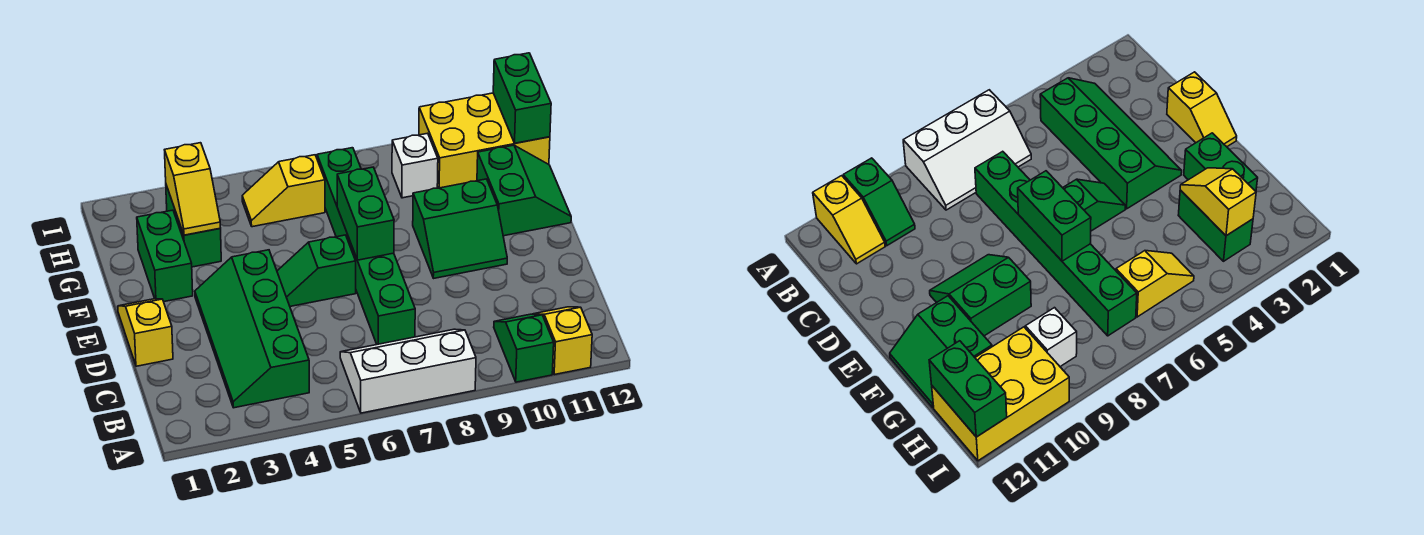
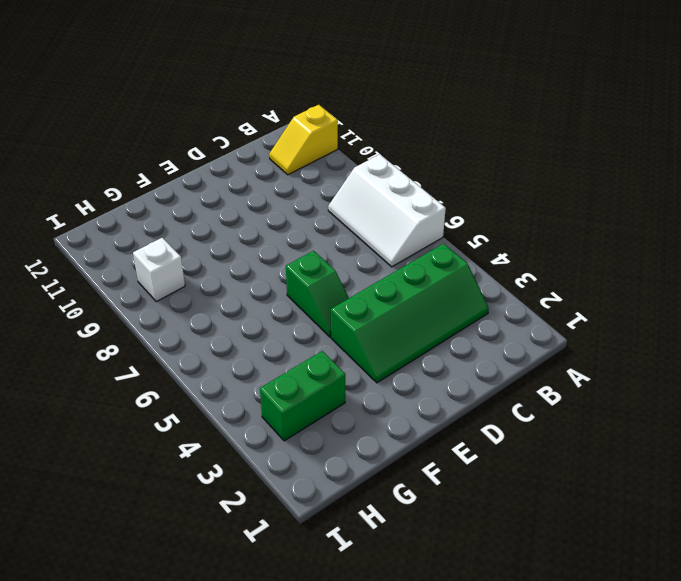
none -> green 1x2 slope [494,314,554,382]
none -> green 1x6 brick [317,148,415,344]
none -> yellow 1x2 slope [118,299,173,366]

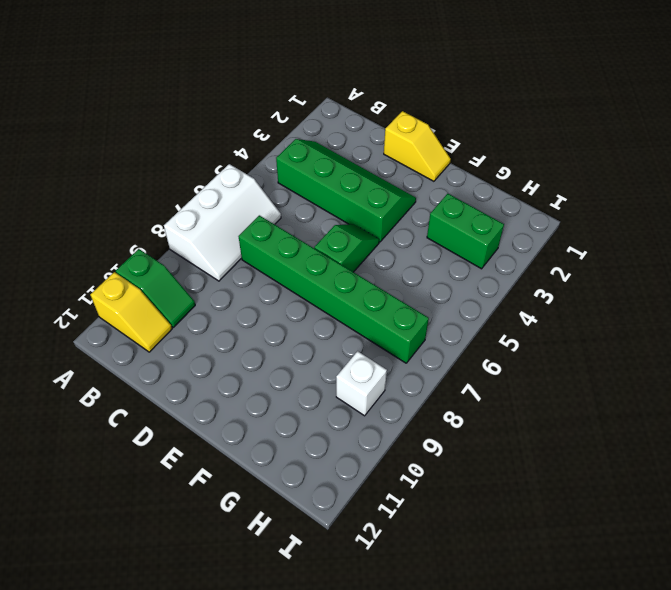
none -> green 2x2 slope [413,179,507,278]
none -> green 1x2 brick [137,210,193,302]
none -> green 2x2 slope [477,145,571,236]

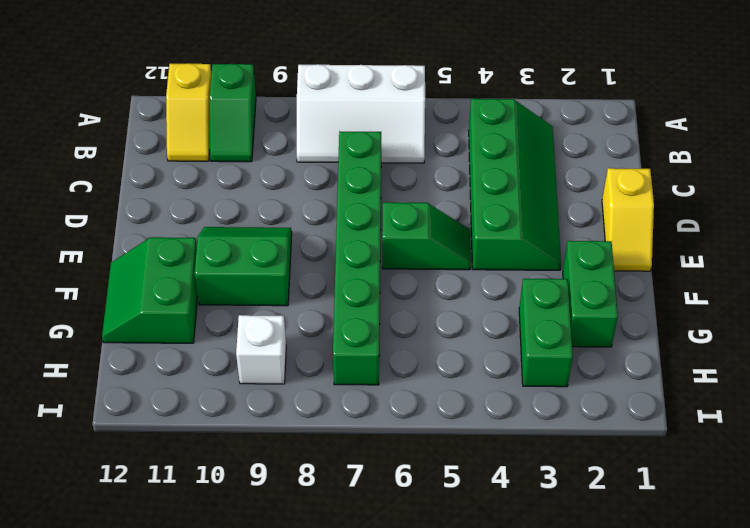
none -> yellow 1x2 slope [242,155,325,227]
none -> yellow 2x3 brick [419,93,550,188]
none -> green 1x2 brick [337,167,394,260]

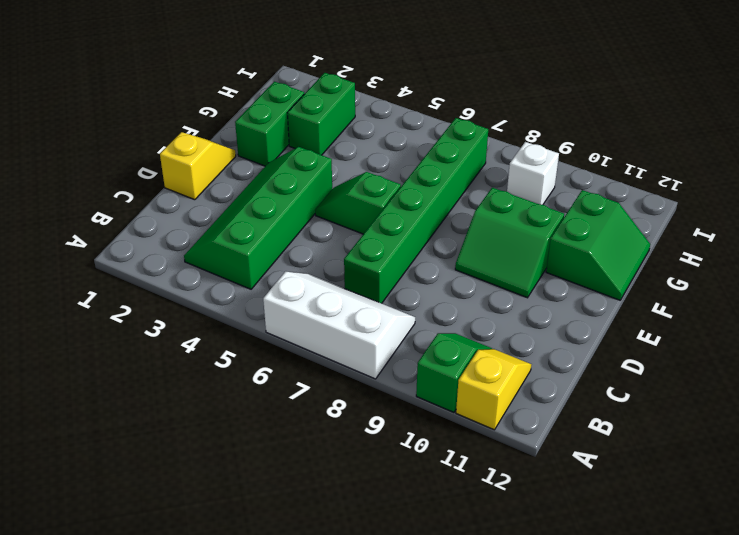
none -> yellow 1x2 slope [242,155,325,227]
none -> yellow 2x3 brick [419,93,550,188]
none -> green 1x2 brick [337,167,394,260]

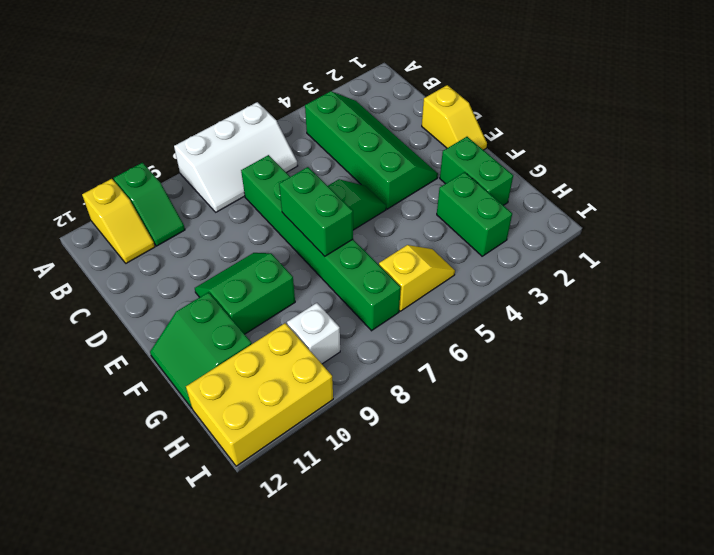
none -> yellow 1x2 slope [165,143,220,235]
none -> green 1x2 brick [493,53,551,143]

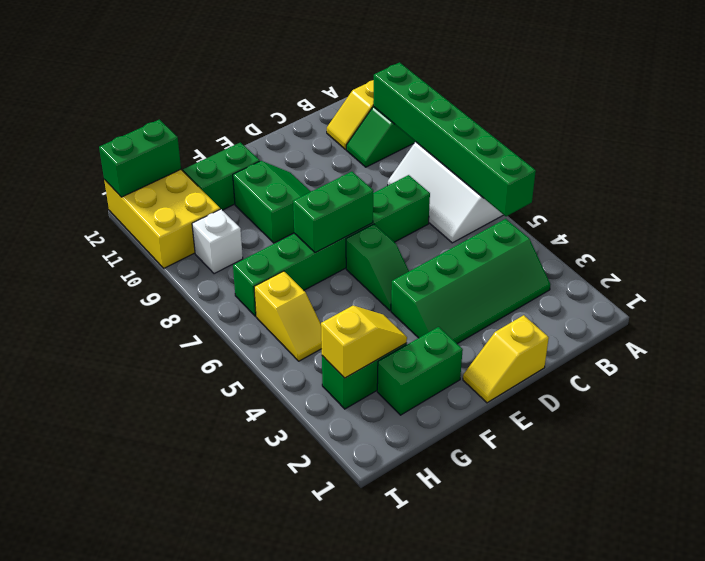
green 1x6 brick [373,62,536,216] -> none

